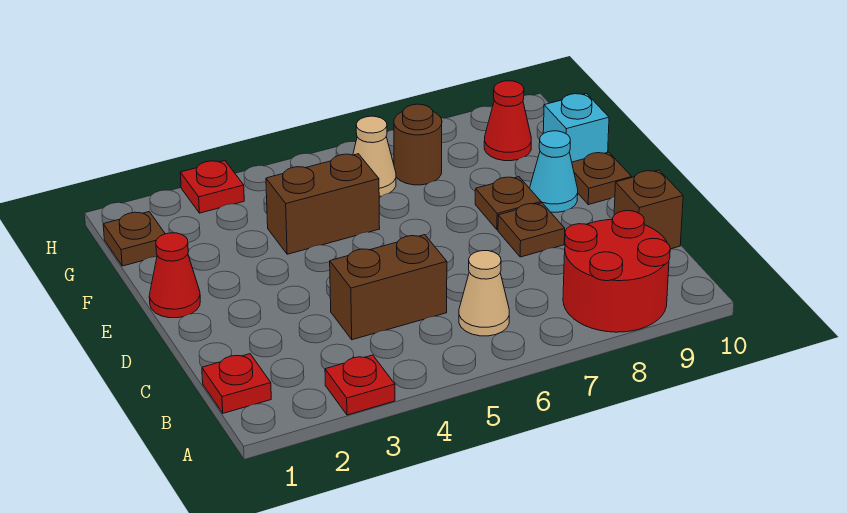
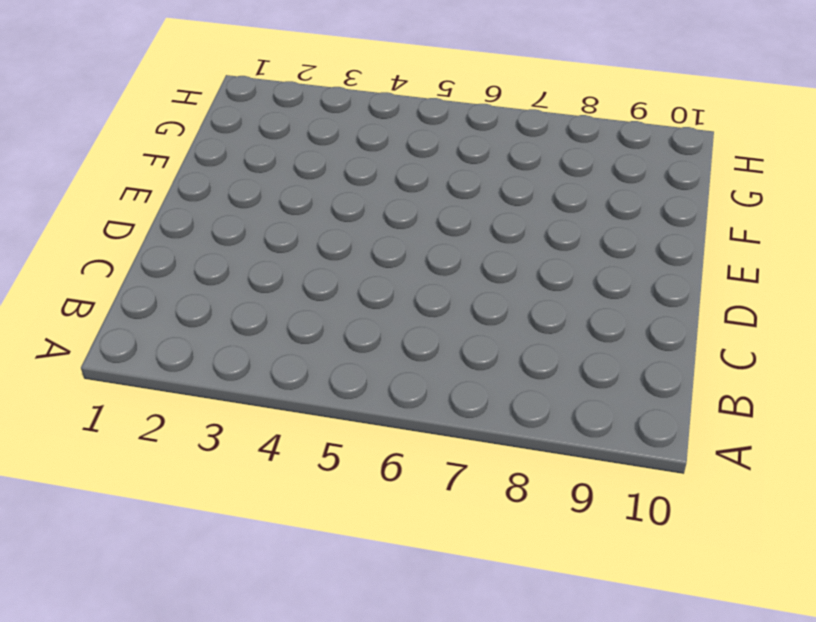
none -> red 1x1 plate [325,355,395,415]
none -> red 2x2 round brick [563,211,670,332]
none -> red 1x1 plate [202,354,271,413]

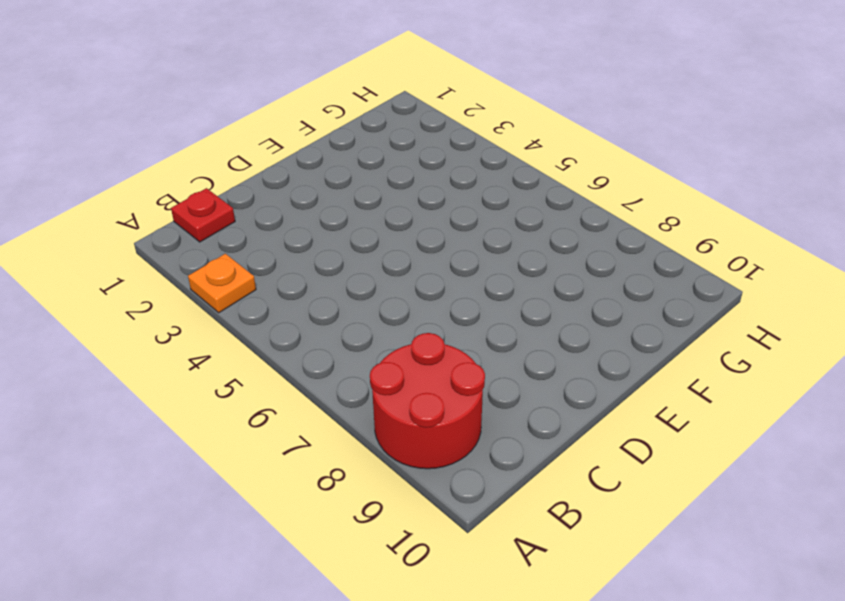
orange 1x1 plate [188,254,256,313] -> red 1x1 plate [325,355,395,415]
none -> tan 1x1 cone [459,251,509,336]
none -> brown 1x2 brick [330,235,447,340]
none -> brown 1x1 brick [614,170,683,249]

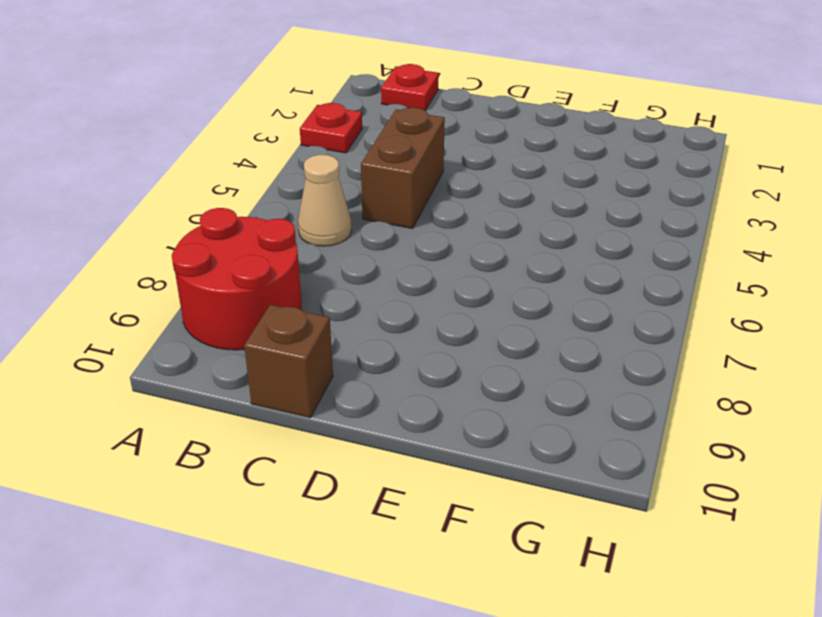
none -> brown 1x1 plate [498,203,565,257]
none -> red 1x1 cone [149,233,200,318]
none -> brown 1x1 plate [475,177,541,230]

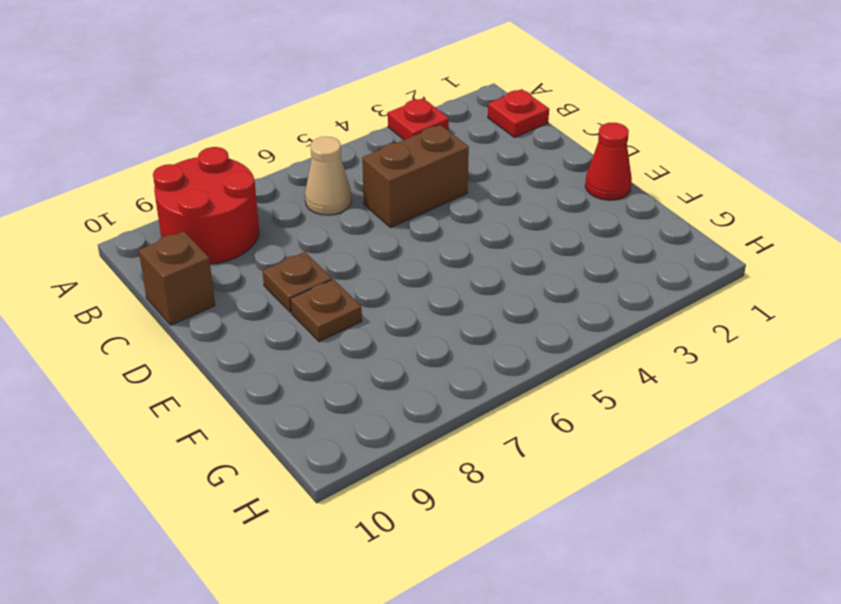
none -> cyan 1x1 cone [530,131,578,212]
none -> brown 1x1 plate [572,152,632,205]
none -> brown 1x2 brick [266,154,380,254]

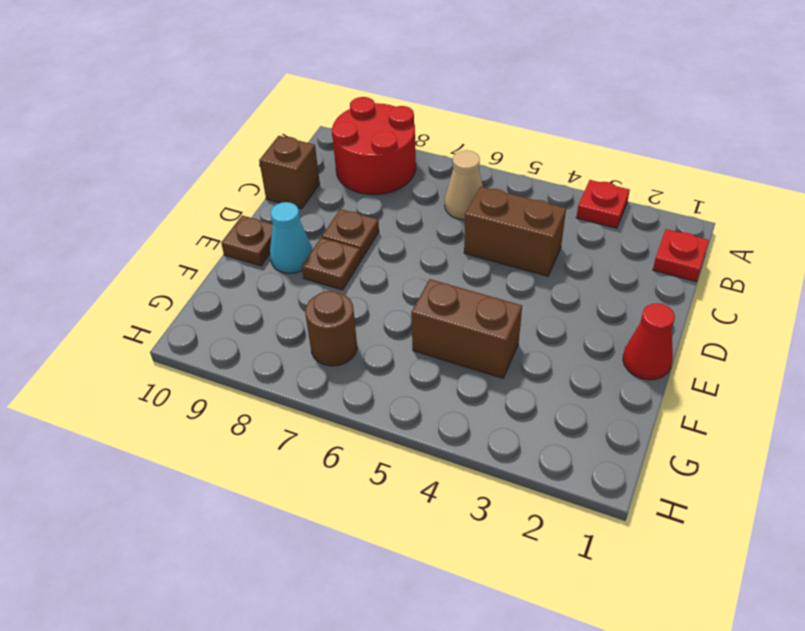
none -> cyan 1x1 brick [543,94,609,162]
none -> brown 1x1 plate [103,212,165,266]
none -> tan 1x1 cone [353,116,396,197]

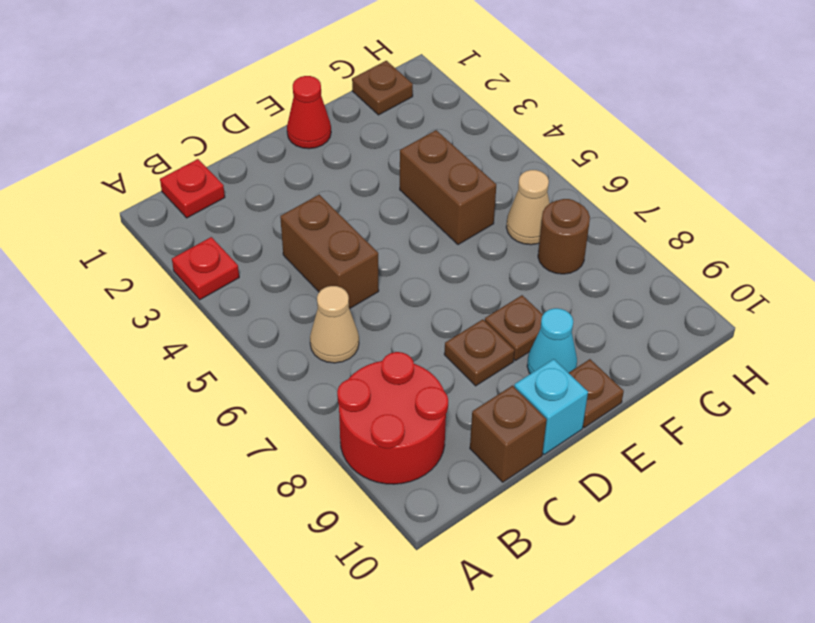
cyan 1x1 brick [514,359,588,455] -> cyan 1x1 brick moved to [543,94,609,162]
none -> red 1x1 cone [484,81,531,161]
none -> red 1x1 plate [180,161,244,213]

